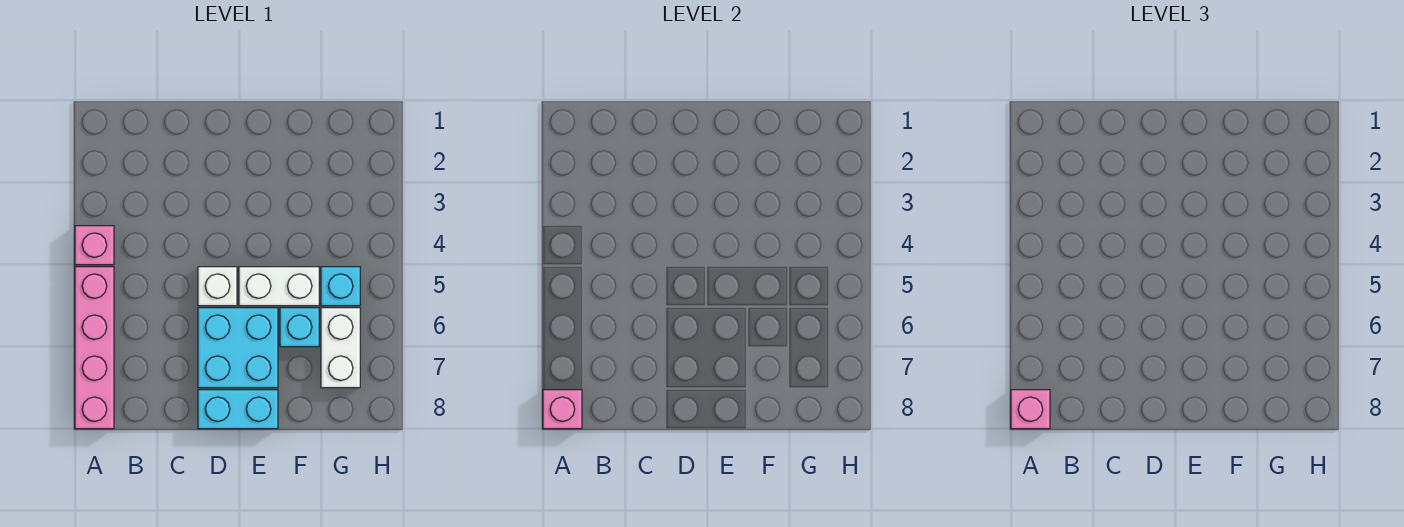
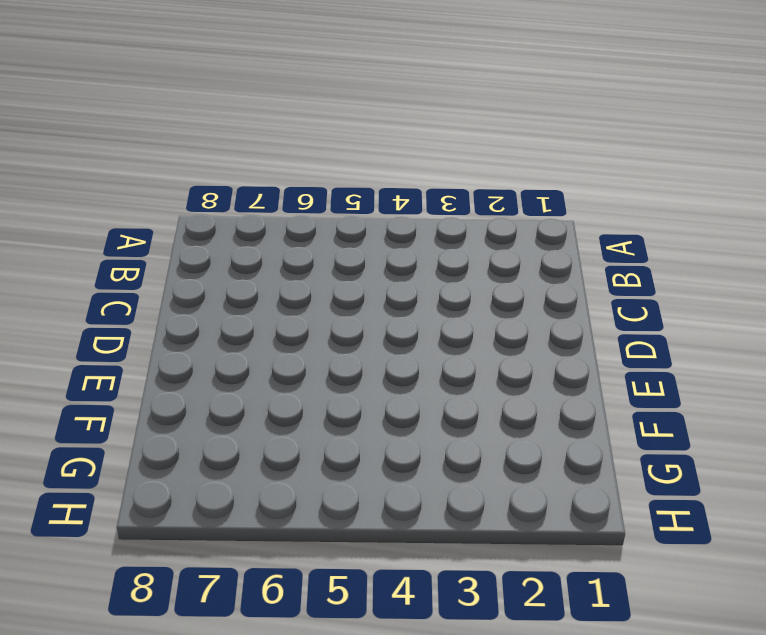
none -> pink 1x1 brick [75,226,114,265]
none -> pink 1x4 brick [75,267,114,429]

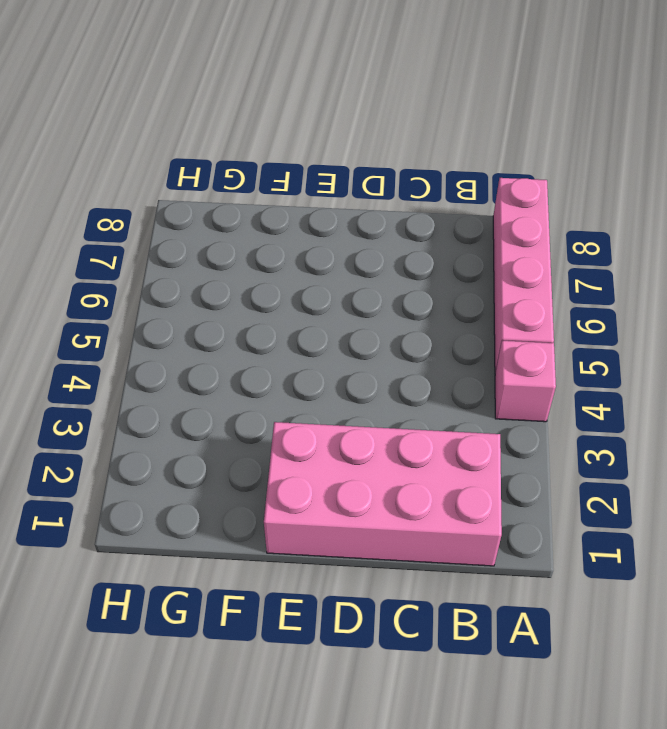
pink 2x4 brick [264,422,502,566] -> none
none -> white 1x1 brick [198,267,237,306]
none -> cyan 2x2 brick [198,308,278,388]

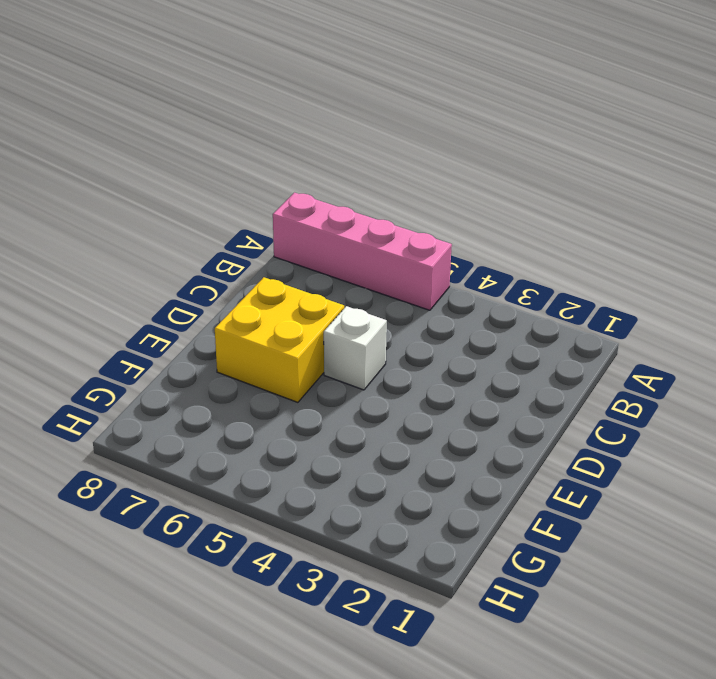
yellow 2x2 brick [215,277,344,402] -> cyan 2x2 brick [198,308,278,388]
none -> pink 1x1 brick [75,226,114,265]
none -> cyan 1x2 brick [198,390,278,429]

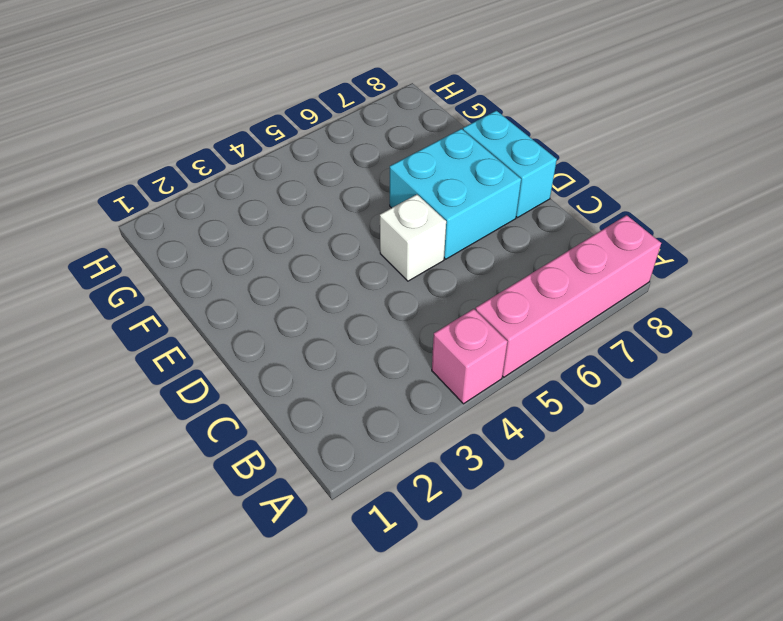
none -> white 1x2 brick [239,267,319,306]
none -> cyan 1x1 brick [280,308,319,347]

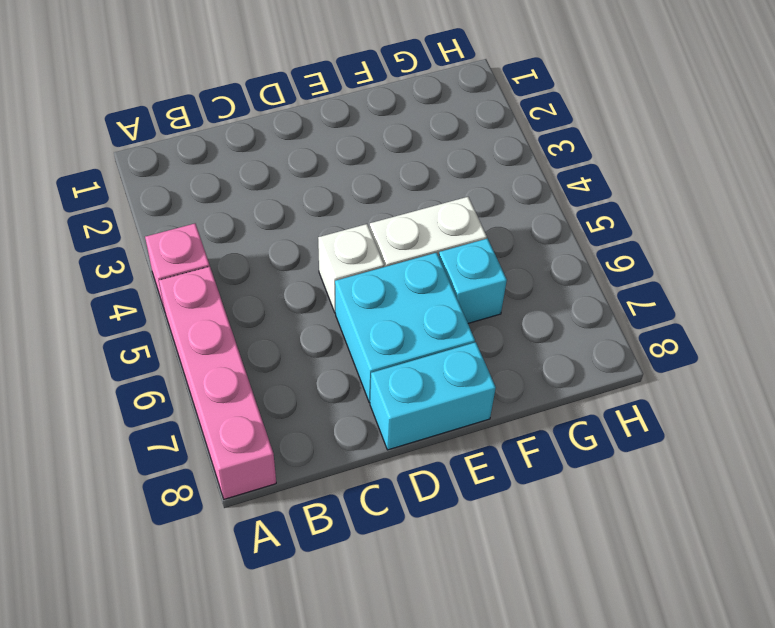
none -> cyan 1x1 brick [321,267,360,306]
none -> white 1x2 brick [321,308,360,388]

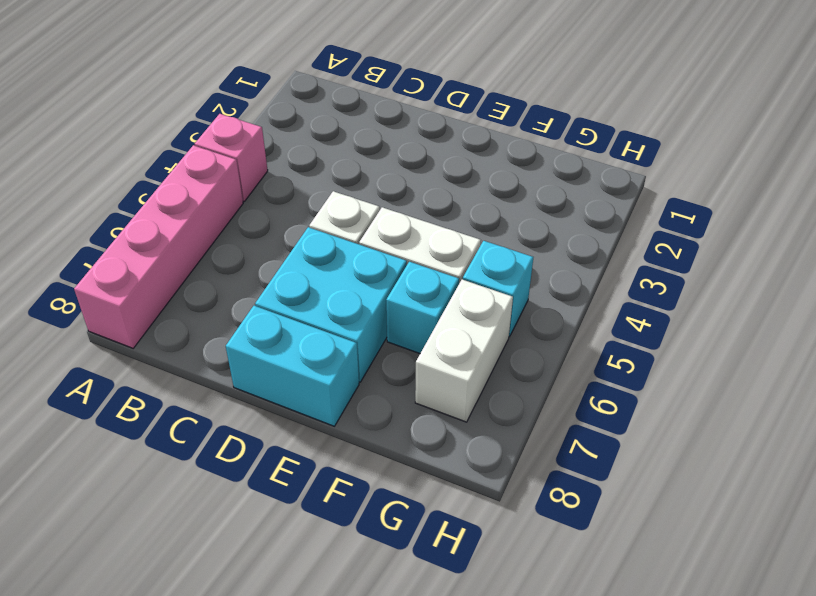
none -> pink 1x1 brick [543,390,582,429]
none -> pink 1x1 brick [1011,390,1050,429]

